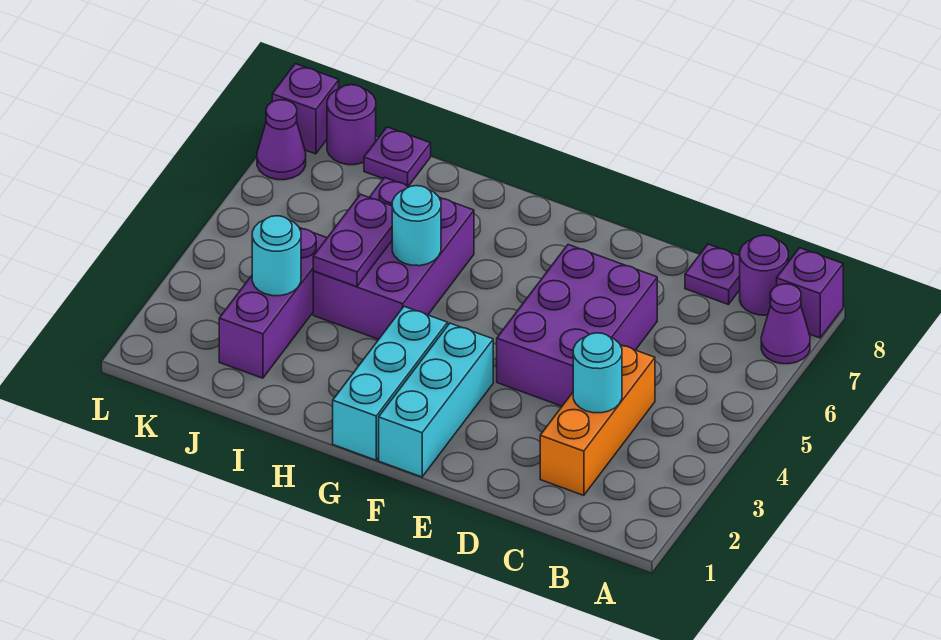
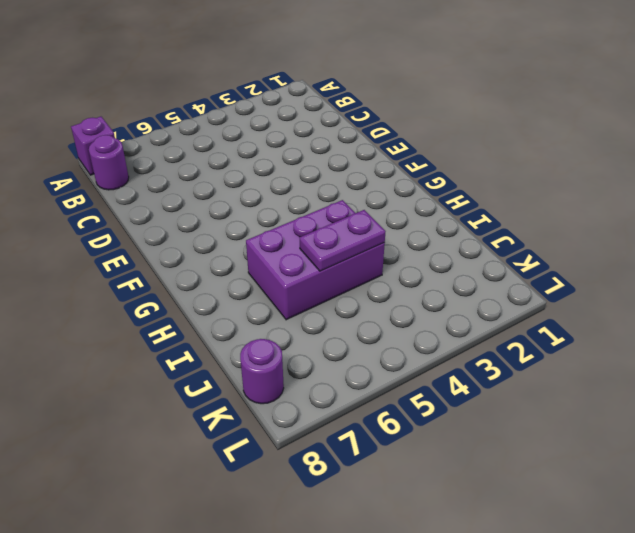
none -> purple 1x1 cone [761,284,810,364]
none -> orange 1x3 brick [540,345,655,495]
none -> purple 1x1 plate [685,244,740,305]

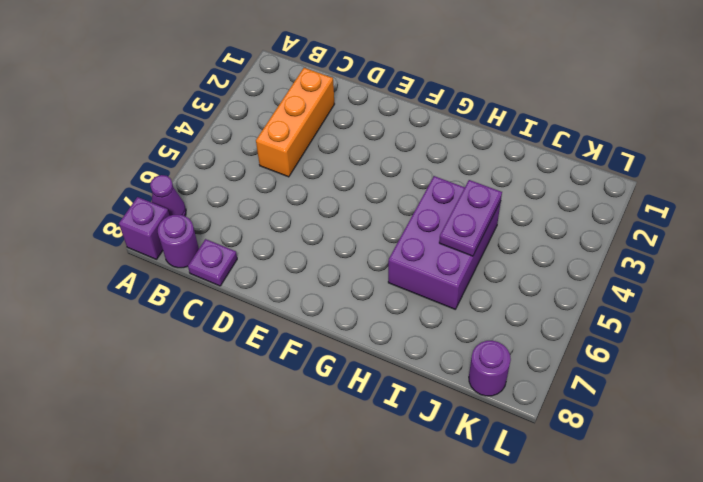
none -> purple 2x3 brick [497,245,657,406]
none -> cyan 1x3 brick [379,323,493,477]
none -> cyan 1x3 brick [333,307,448,460]

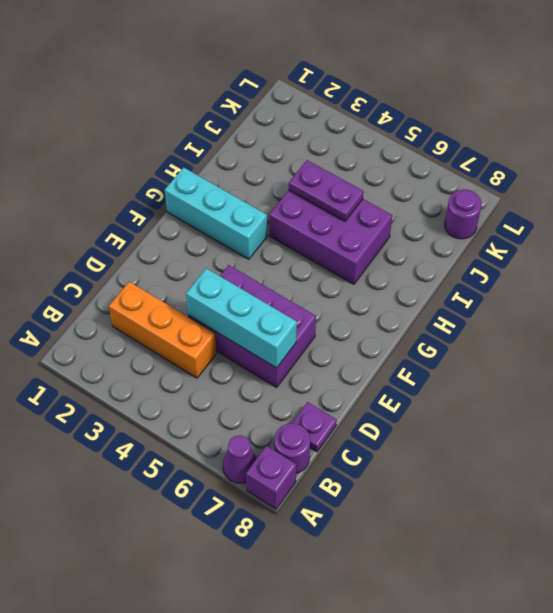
cyan 1x3 brick [186,268,297,368] -> cyan 1x3 brick moved to [379,323,493,477]
none -> purple 1x3 brick [219,228,327,378]
none -> purple 1x1 plate [364,127,431,186]
none -> purple 1x1 cone [257,100,306,180]

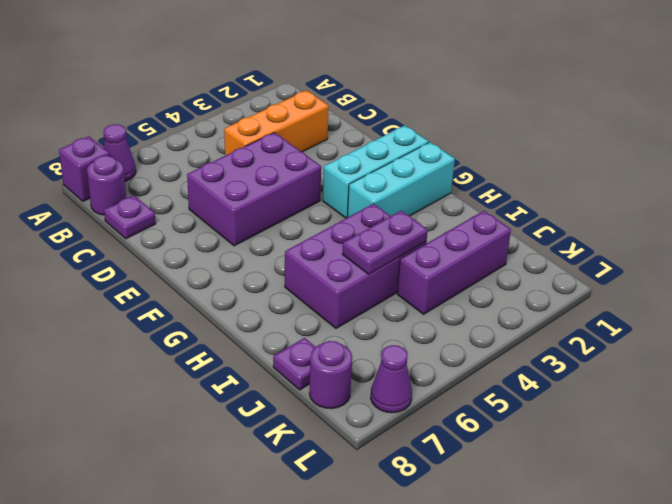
none -> purple 1x1 brick [272,64,339,154]
none -> cyan 1x1 round brick [573,333,622,413]
none -> cyan 1x1 round brick [392,186,441,266]

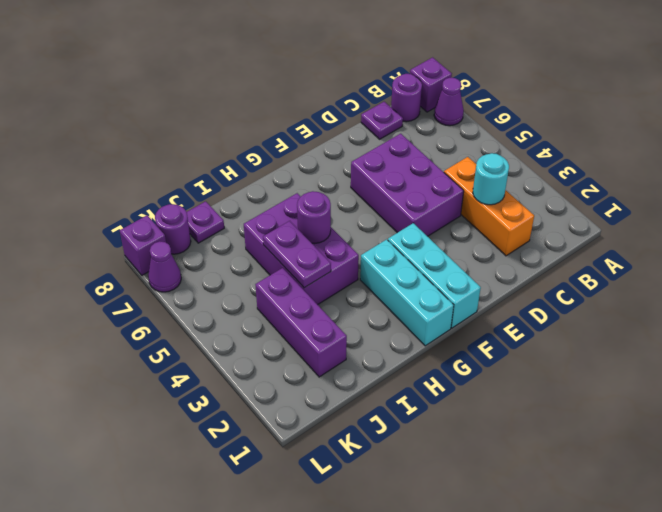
purple 1x1 round brick [297,191,331,244] -> cyan 1x1 round brick [392,186,441,266]
none -> cyan 1x1 round brick [252,216,301,296]

